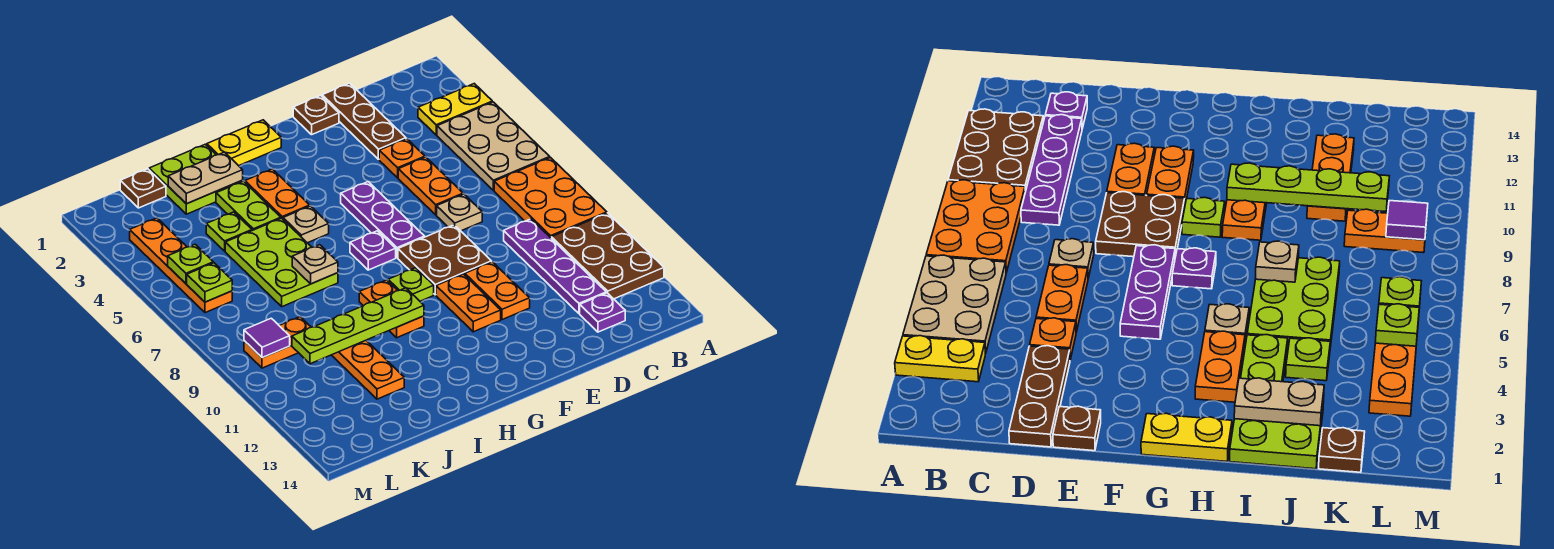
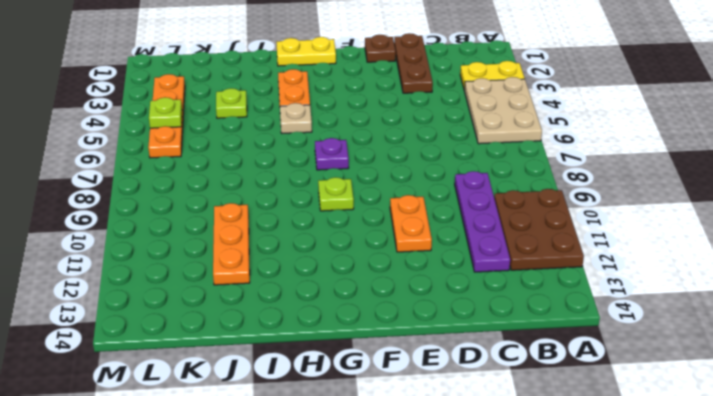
none -> orange 2x3 plate [494,158,607,238]
none -> purple 1x1 plate [580,293,625,332]
none -> orange 1x1 plate [379,139,425,178]
none -> orange 1x2 plate [398,157,463,215]

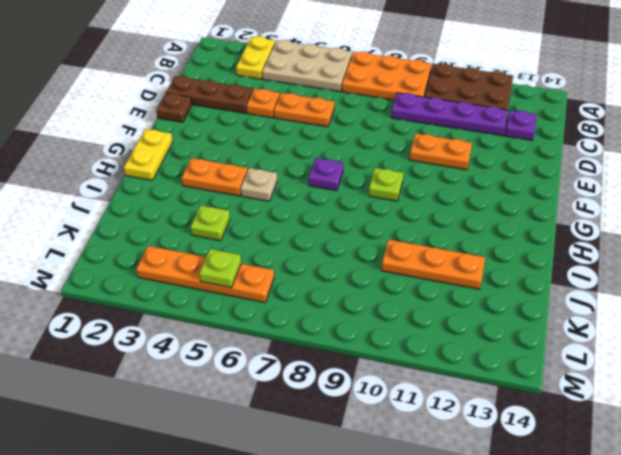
none -> tan 1x1 plate [437,194,482,231]
none -> brown 2x2 plate [398,225,491,295]
none -> purple 1x3 plate [341,182,425,258]
none -> orange 1x2 plate [436,274,501,332]

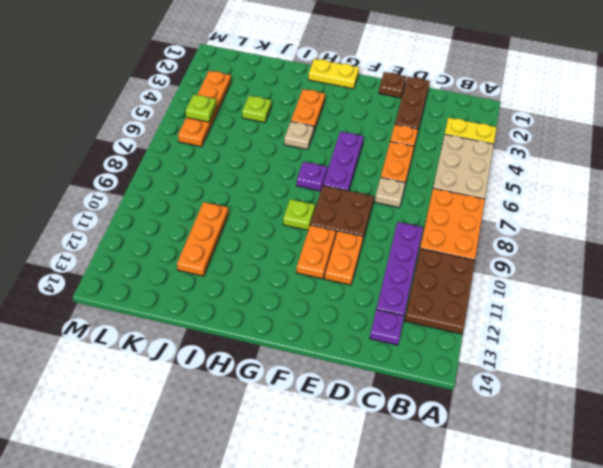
none -> orange 1x2 plate [359,280,424,338]
none -> lime 2x2 plate [149,144,243,214]
none -> lime 1x2 plate [216,181,281,231]
none -> lime 2x3 plate [225,218,338,307]

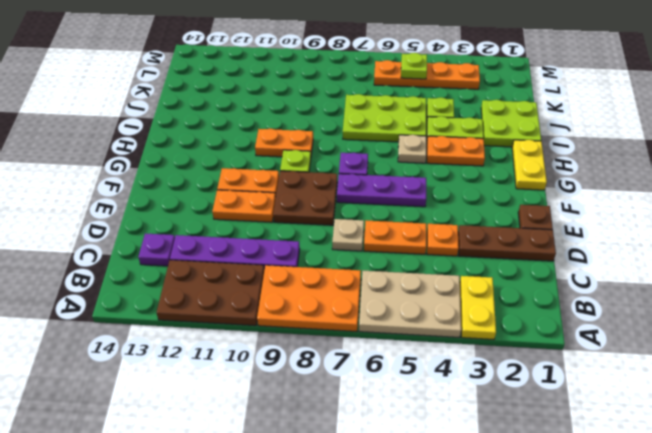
none -> orange 1x3 plate [332,340,404,399]
none -> brown 1x1 plate [120,169,166,208]
none -> orange 1x2 plate [244,317,311,368]
none -> lime 1x4 plate [292,288,424,364]

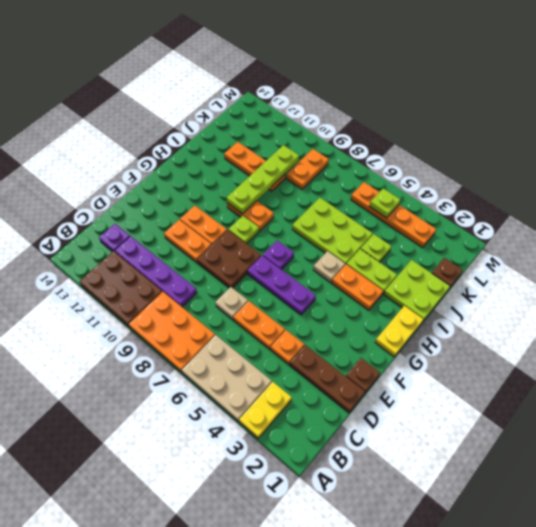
none -> tan 1x2 plate [168,152,243,204]
none -> tan 1x1 plate [292,245,338,284]
none -> lime 1x1 plate [187,263,232,302]
none -> purple 1x1 tile [244,318,290,358]

